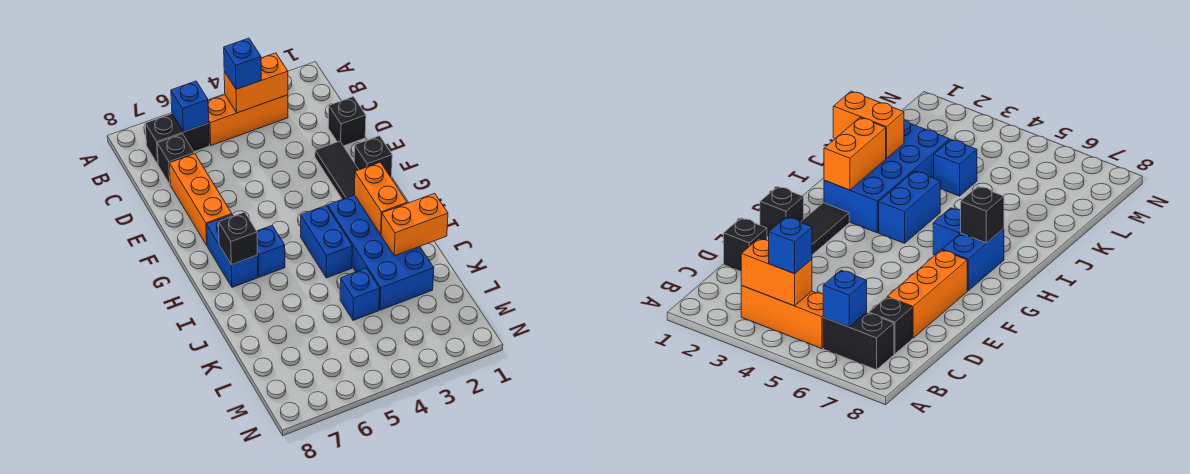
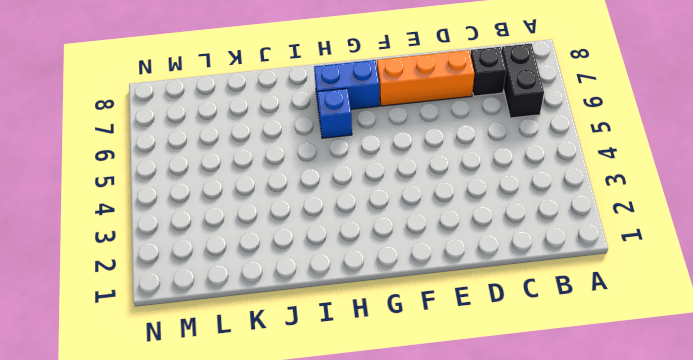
none -> orange 1x3 brick [208,95,288,145]
none -> black 1x1 brick [328,97,366,146]
none -> black 1x3 tile [315,141,359,199]

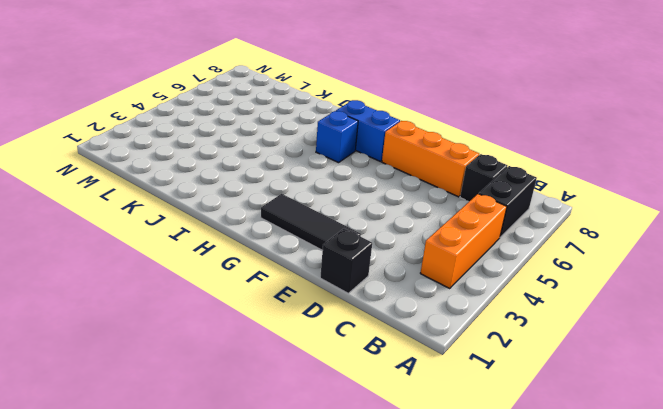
none -> black 1x1 brick [354,136,392,177]
none -> blue 2x4 brick [328,195,434,310]
none -> blue 1x2 brick [301,206,352,278]

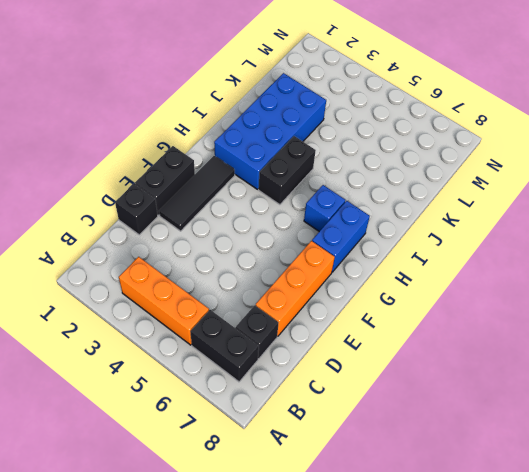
black 1x2 brick [135,146,195,215] -> black 1x1 brick [354,136,392,177]
black 1x2 brick [259,136,316,205] -> blue 1x2 brick [301,206,352,278]
none -> blue 1x1 brick [340,268,380,320]
none -> orange 1x2 brick [224,53,288,113]
none -> blue 1x1 brick [171,81,209,132]

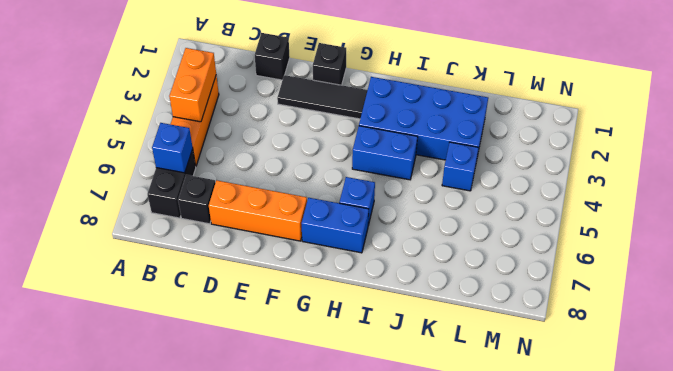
none -> orange 1x2 brick [355,162,407,235]
none -> black 1x1 brick [219,212,257,265]
none -> orange 1x2 brick [381,193,448,256]

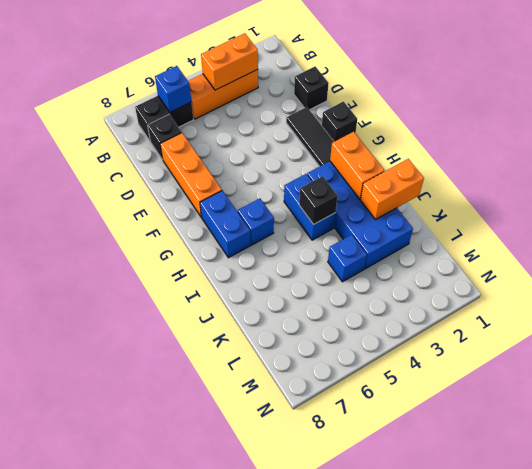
black 1x1 brick [299,176,338,225] -> black 1x1 brick moved to [219,212,257,265]
none -> blue 1x1 brick [224,38,261,89]

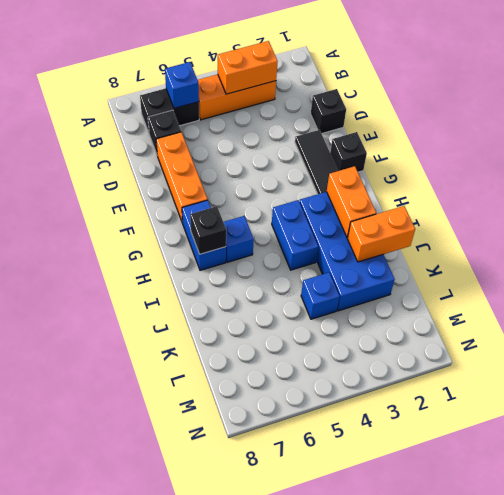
none -> blue 1x1 brick [224,38,261,89]

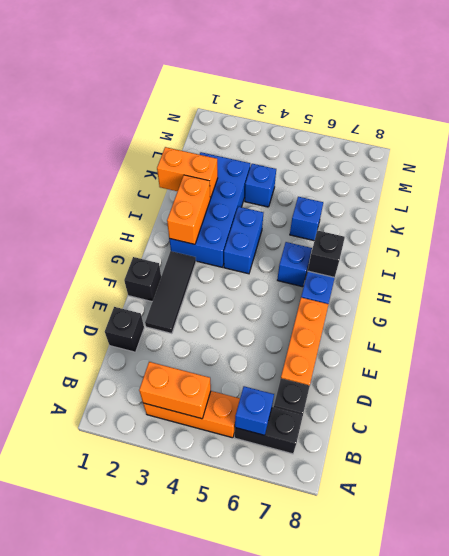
blue 1x1 brick [290,197,323,241] -> blue 1x1 brick moved to [224,38,261,89]

